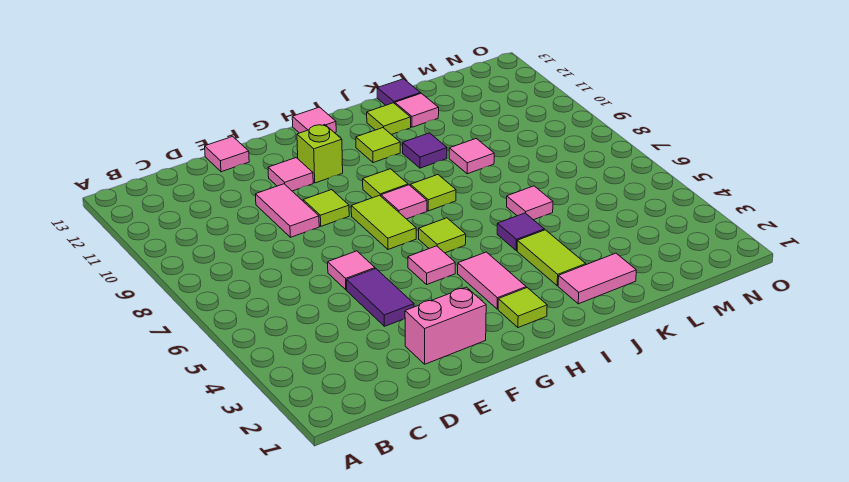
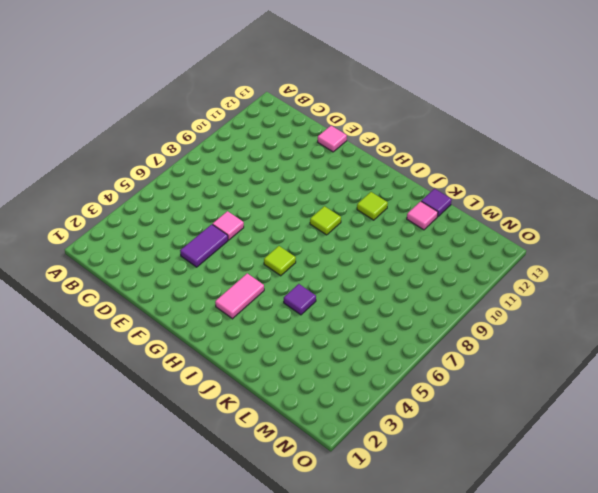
none -> pink 1x2 brick [405,287,486,364]
none -> pink 1x2 tile [256,184,319,237]
none -> lime 1x1 tile [303,190,349,226]

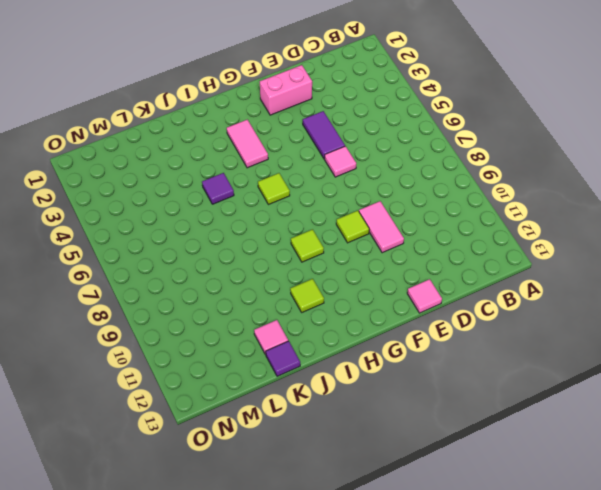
none -> pink 1x1 tile [268,158,313,191]
none -> pink 1x1 tile [408,246,455,284]
none -> lime 1x2 tile [351,195,416,249]

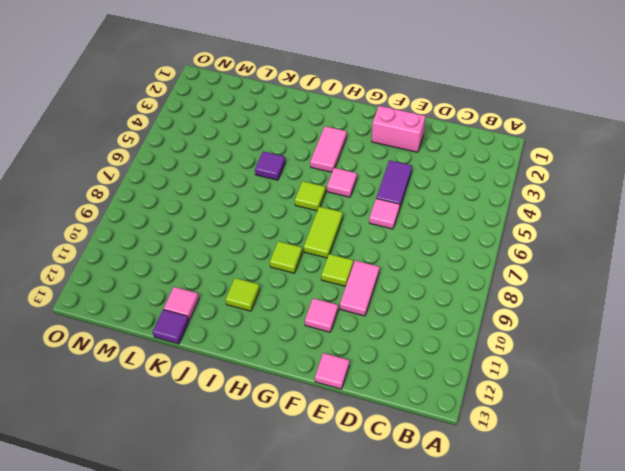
none -> lime 1x1 brick [297,125,343,183]
none -> lime 1x1 tile [498,288,547,328]
none -> pink 1x1 tile [381,185,427,219]

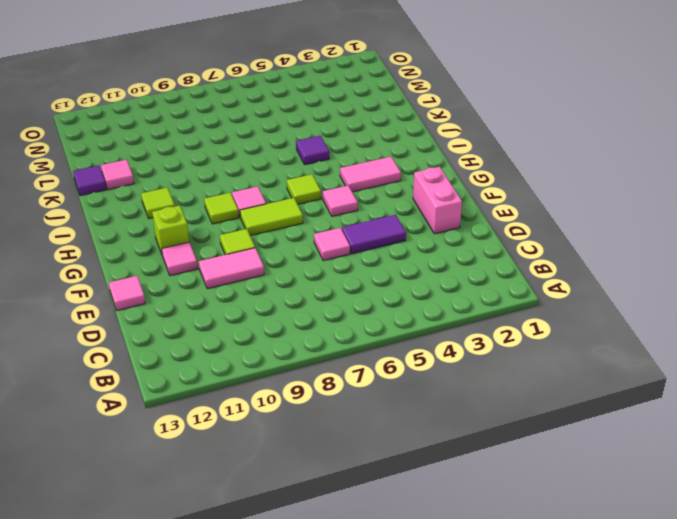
none -> lime 1x1 tile [498,288,547,328]
none -> pink 1x1 tile [292,107,336,133]
none -> lime 1x1 tile [410,175,456,211]

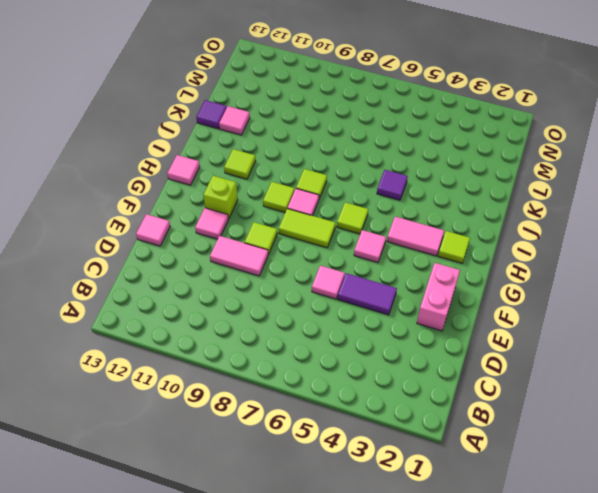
none -> pink 1x2 tile [558,253,636,304]
none -> lime 1x2 tile [517,230,586,286]
none -> purple 1x1 tile [402,133,447,168]

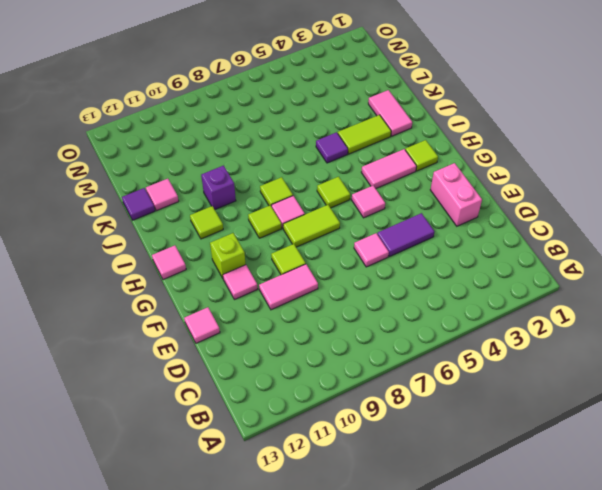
purple 1x1 brick [201,166,236,209] -> purple 1x1 tile [402,133,447,168]
none -> lime 1x1 tile [367,103,411,135]
none -> pink 1x1 tile [507,186,553,220]
none -> pink 1x1 tile [449,139,494,174]

